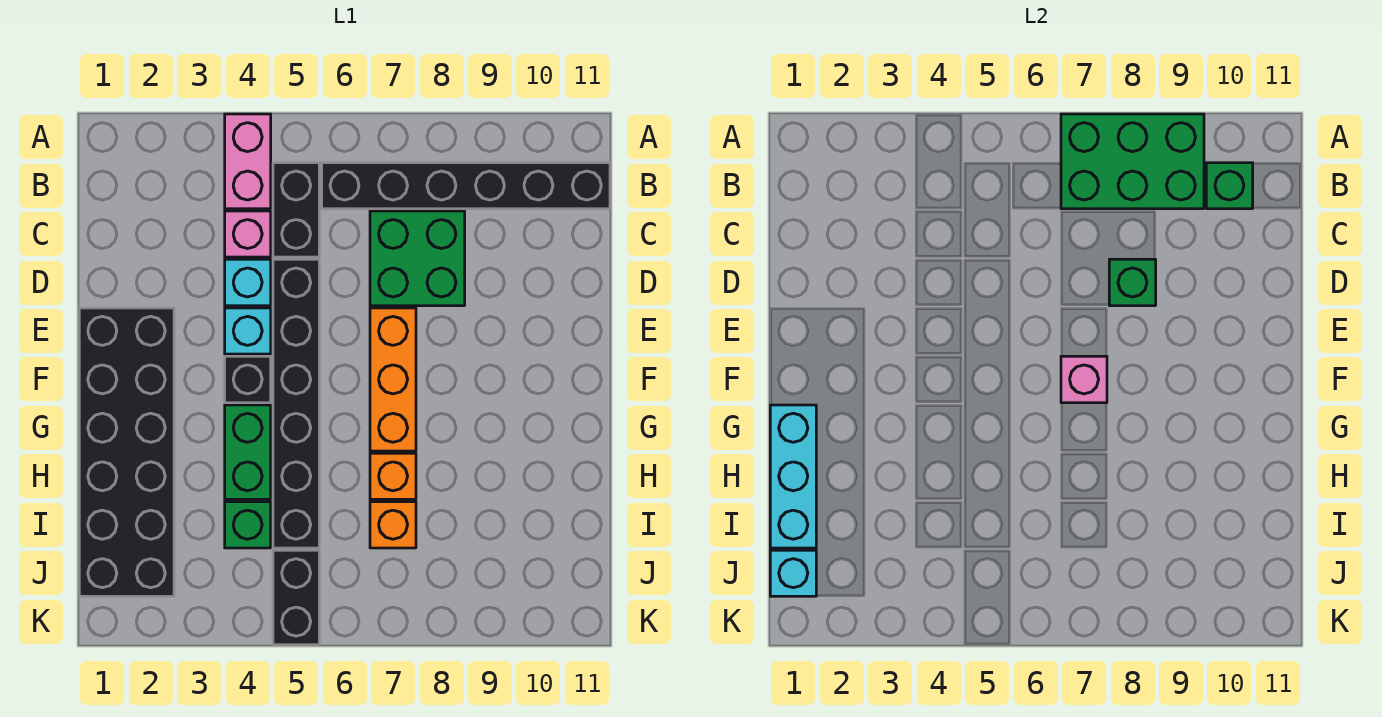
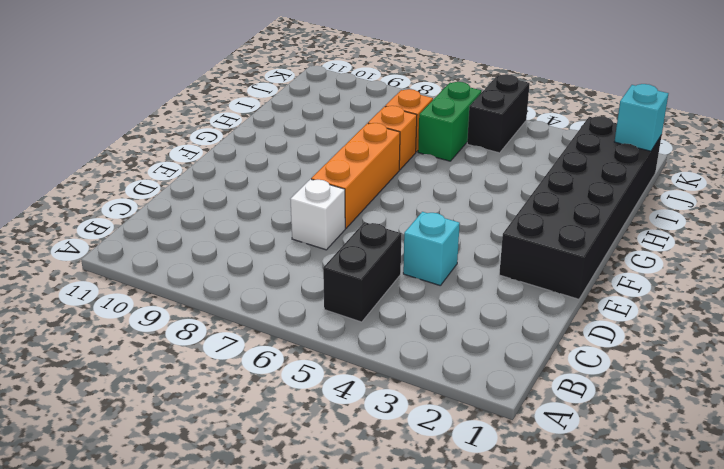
white 1x1 brick [290,179,345,250] -> green 2x2 brick [370,211,465,306]
green 1x2 brick [418,82,482,161] -> green 1x2 brick moved to [225,405,271,499]
none -> pink 1x2 brick [225,114,271,209]
none -> black 1x6 brick [322,163,610,209]
none -> pink 1x1 brick [225,211,271,257]

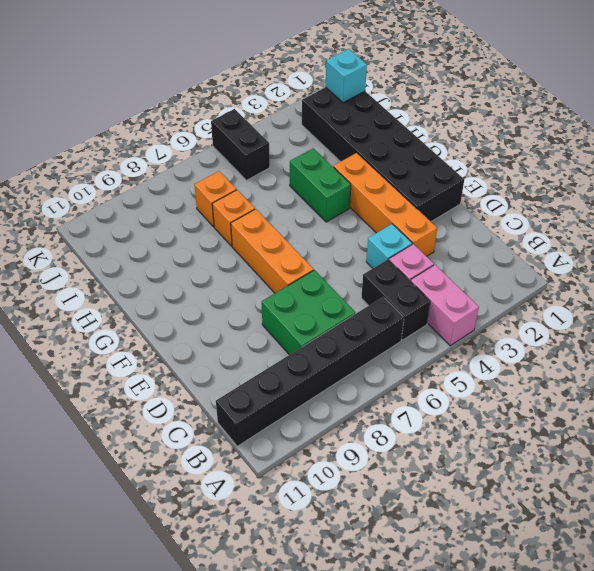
orange 1x4 brick [333,153,437,256] -> none
none -> black 1x6 brick [273,259,319,548]
none -> cyan 1x1 brick [225,308,271,354]
none -> black 1x1 brick [225,356,271,403]

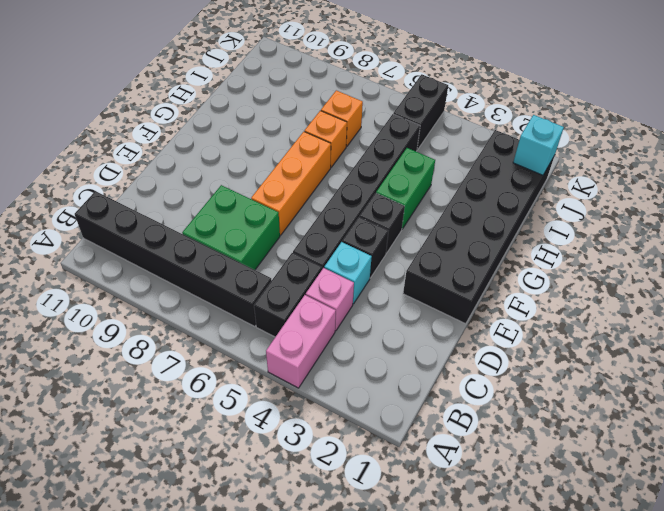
black 1x1 brick [342,217,388,278] -> cyan 1x1 brick [225,308,271,354]
none -> green 1x1 brick [225,502,271,548]
none -> green 2x3 brick [1061,114,1204,209]
none -> green 1x1 brick [1206,163,1253,209]

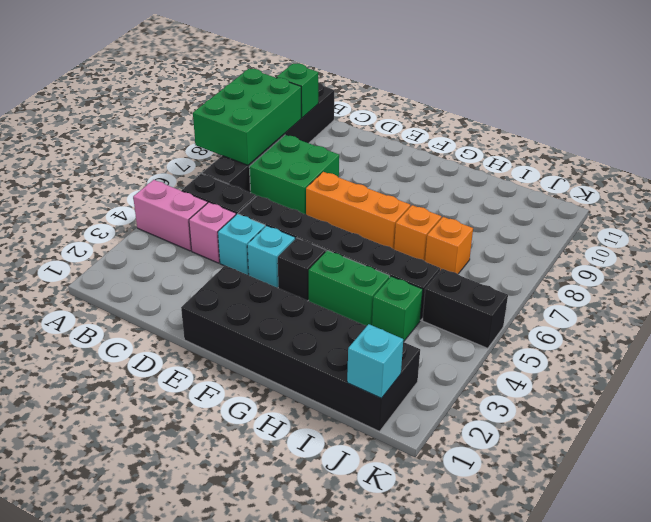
none -> green 1x1 brick [1109,259,1156,306]
none -> pink 1x1 brick [1061,356,1107,403]
none -> cyan 1x3 brick [770,405,816,548]

